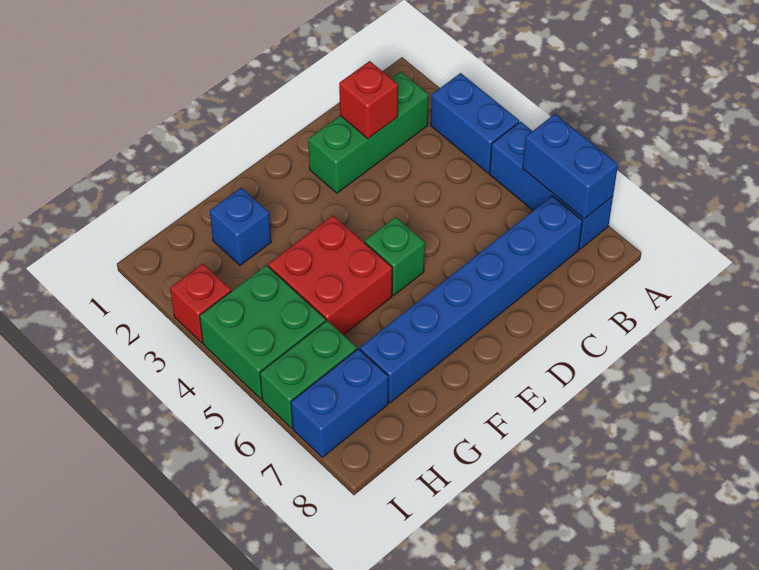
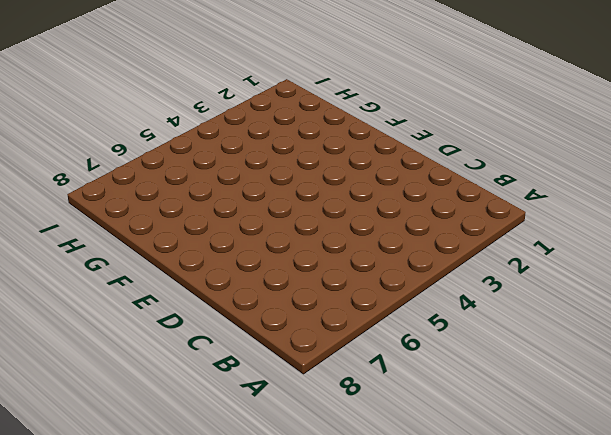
none -> blue 1x2 brick [431,73,519,173]
none -> blue 1x3 brick [489,122,613,249]
none -> green 1x3 brick [308,72,429,193]

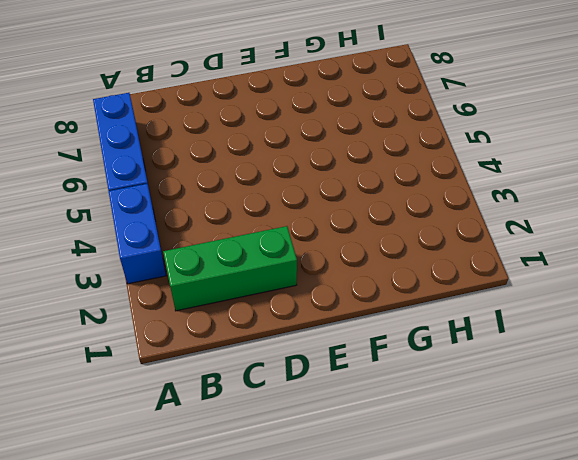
none -> blue 1x6 brick [360,196,582,403]
none -> green 1x1 brick [365,217,425,295]
none -> red 2x2 brick [268,216,392,335]

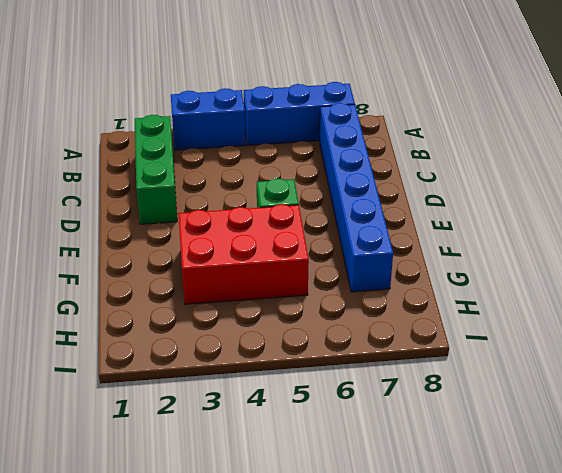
red 2x3 brick [178,204,309,304] -> red 2x2 brick [268,216,392,335]
none -> blue 1x1 brick [210,188,271,265]
none -> green 2x2 brick [200,265,326,399]
none -> green 1x2 brick [260,321,357,428]

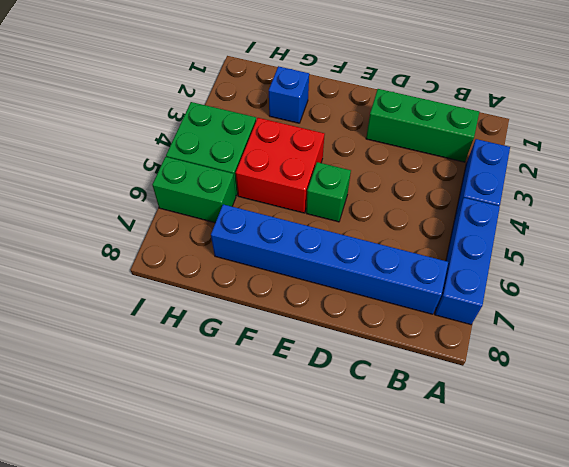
none -> blue 1x2 brick [291,349,388,457]
none -> red 1x1 brick [170,264,231,343]
none -> blue 1x2 brick [523,114,618,219]

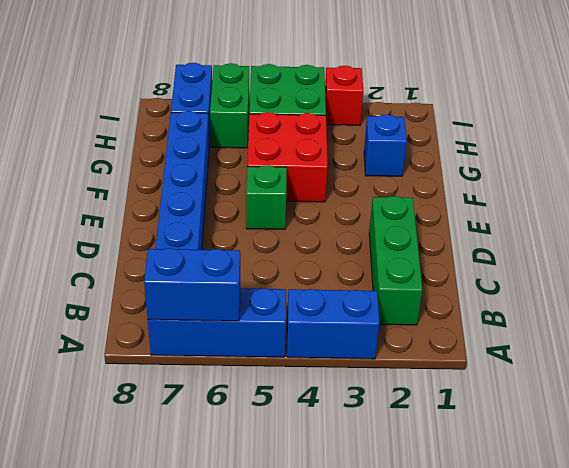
none -> red 1x1 brick [339,61,398,139]

